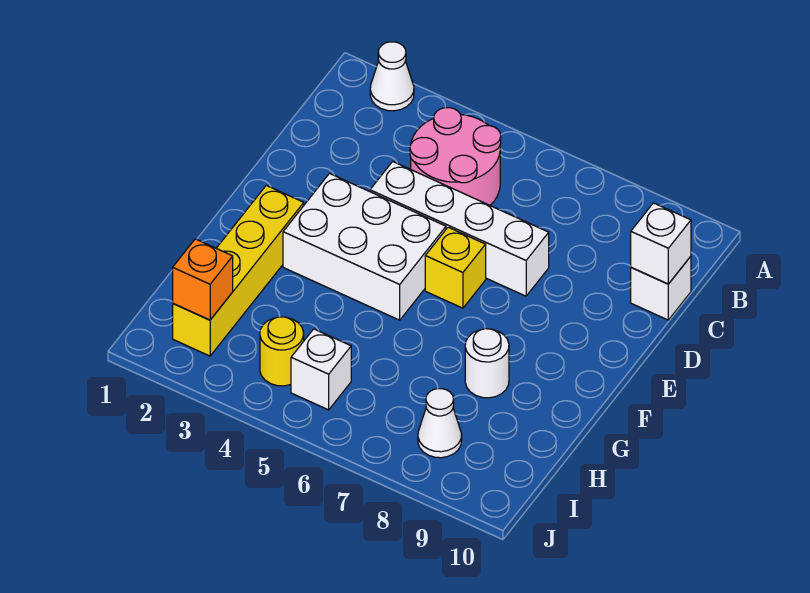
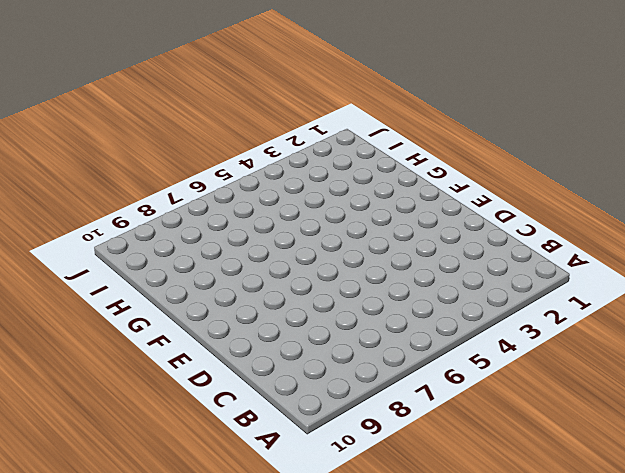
none -> white 1x1 cone [370,42,414,111]
none -> pink 2x2 round brick [410,108,501,205]
none -> white 1x1 brick [631,256,691,320]

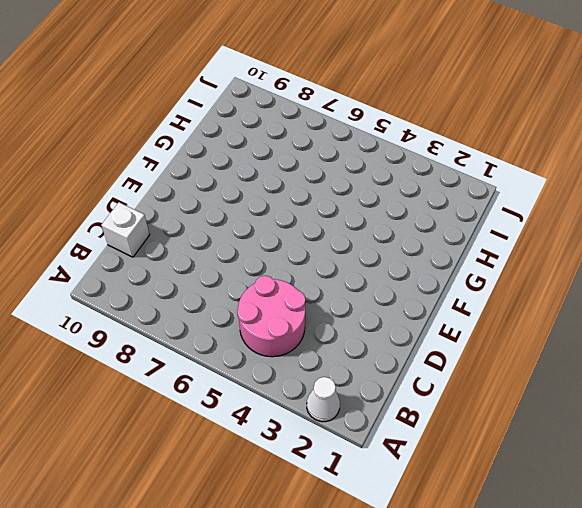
none -> white 1x4 brick [370,162,549,296]
none -> white 2x3 brick [283,174,446,320]
none -> yellow 1x1 brick [425,227,486,308]

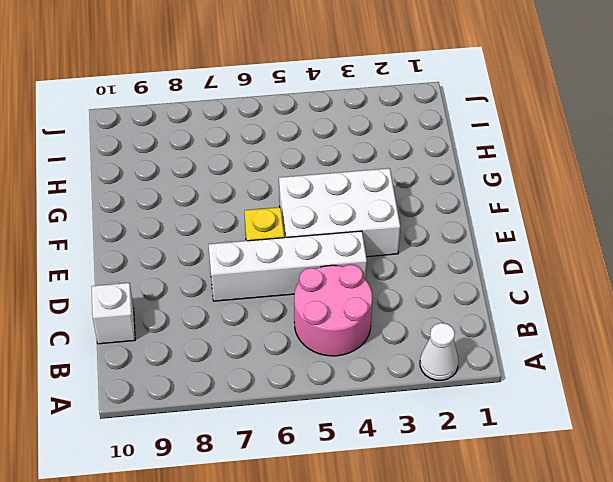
none -> yellow 1x4 brick [173,185,304,356]
none -> white 1x1 round brick [465,329,509,398]
none -> yellow 1x1 round brick [260,317,304,386]

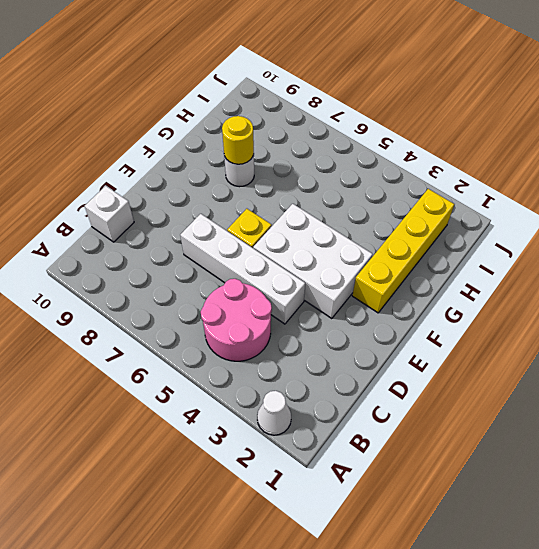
yellow 1x1 round brick [222,116,254,164] -> yellow 1x1 round brick moved to [260,317,304,386]
none -> white 1x1 brick [291,329,351,410]
none -> white 1x1 cone [418,388,462,458]
none -> white 1x1 brick [631,203,691,284]

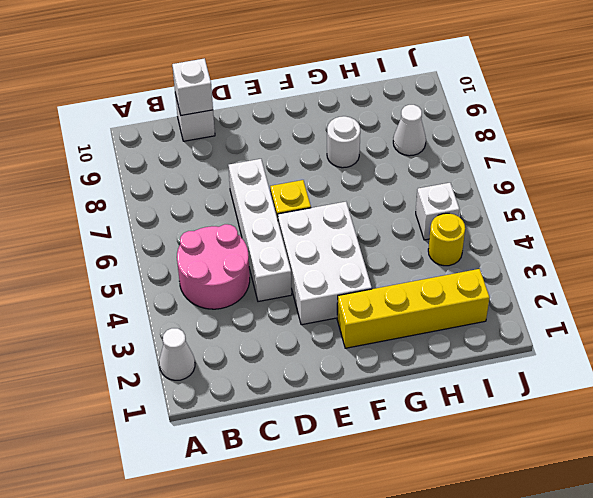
none -> orange 1x1 brick [173,239,233,320]

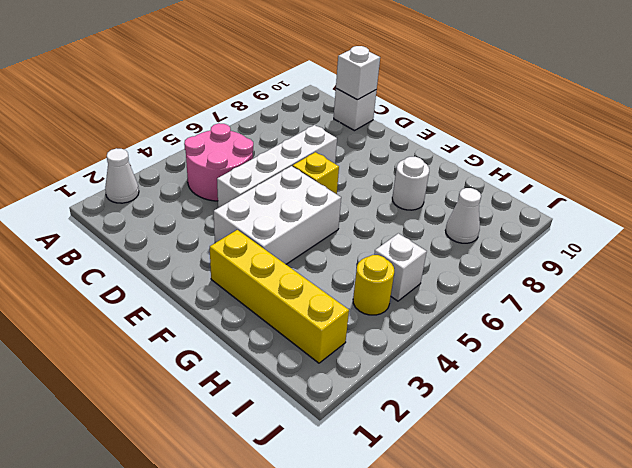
none -> orange 1x1 brick [173,239,233,320]

